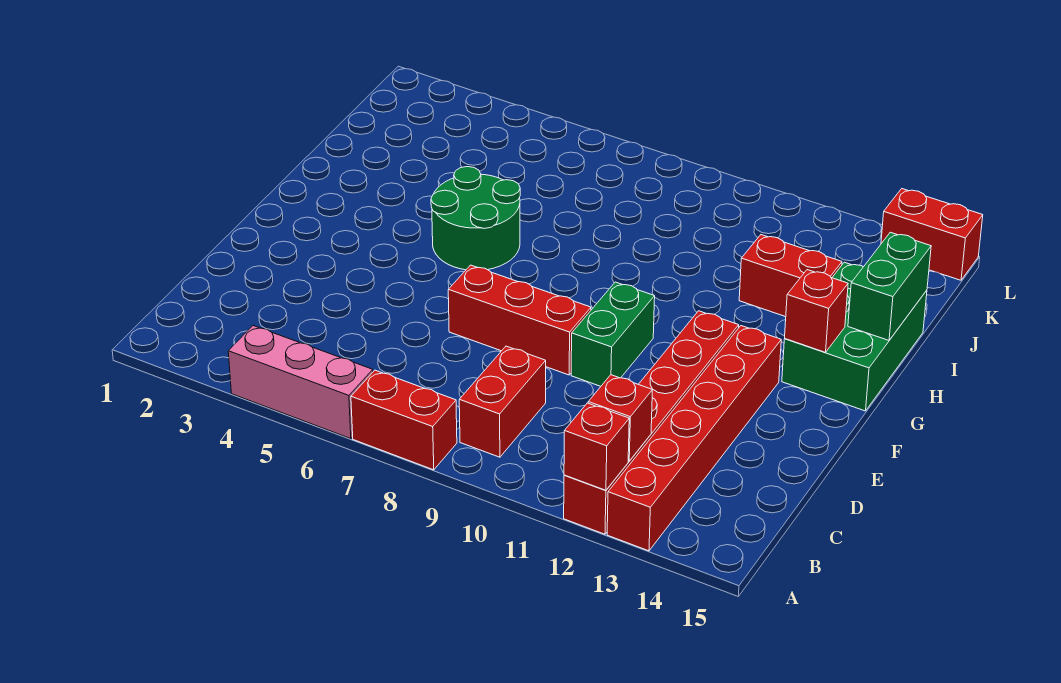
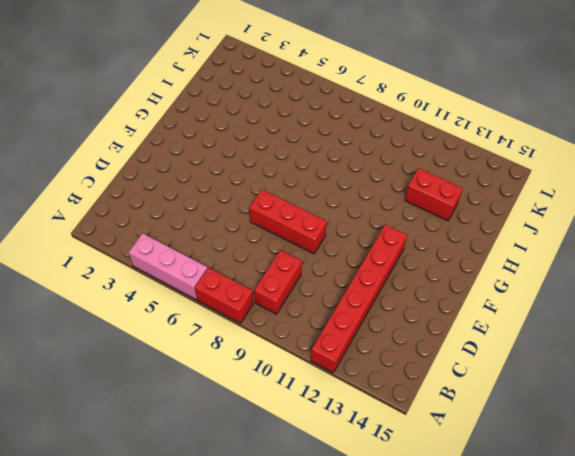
none -> red 1x6 brick [607,326,781,551]
none -> green 1x2 brick [571,282,655,386]
none -> green 2x2 round brick [431,167,520,270]

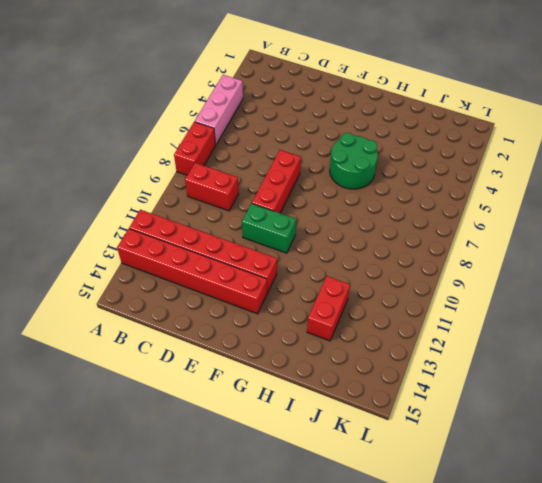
none -> green 2x3 brick [782,262,927,411]
none -> red 1x2 brick [881,189,983,280]
none -> red 1x1 brick [564,403,629,490]

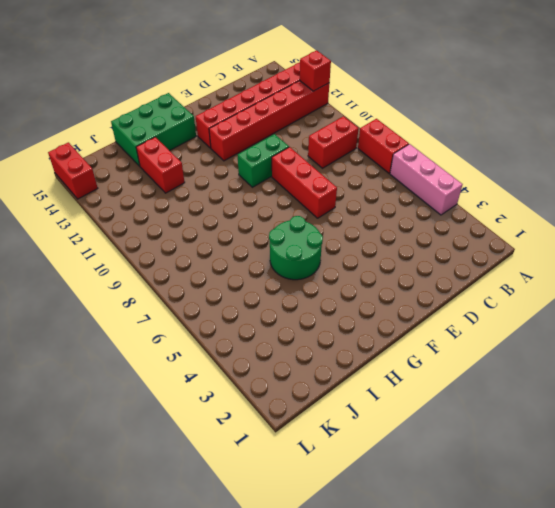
none -> red 1x1 brick [588,375,652,461]
none -> red 1x1 brick [785,270,848,352]
none -> green 1x2 brick [848,232,931,340]

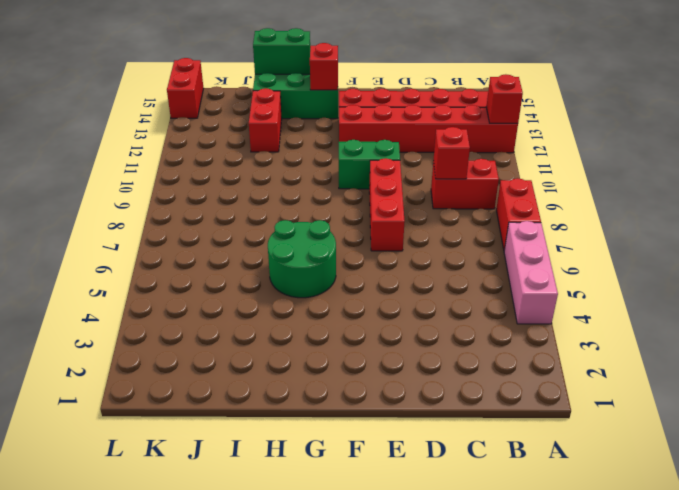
red 1x1 brick [433,127,470,179] -> red 1x1 brick moved to [588,375,652,461]

